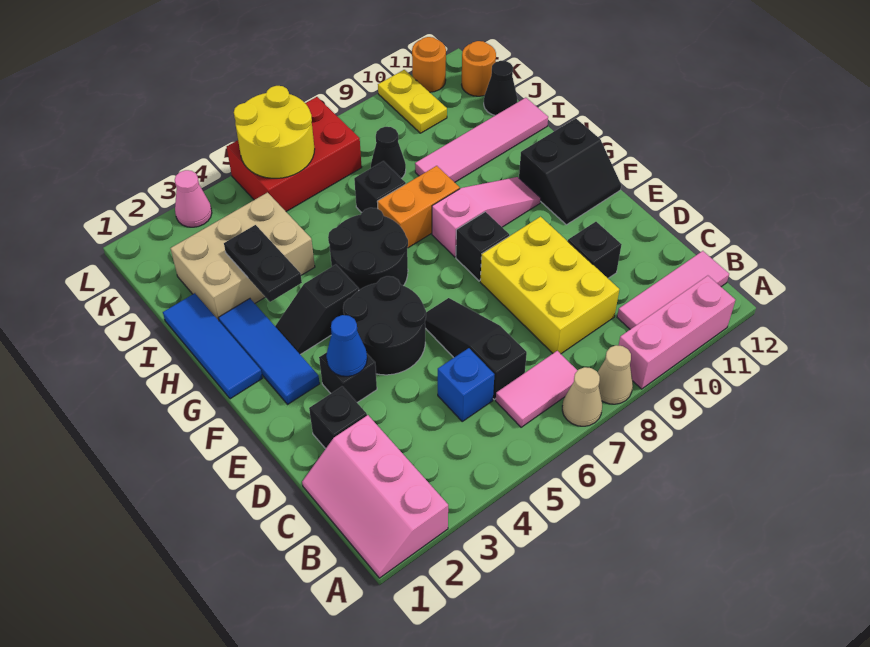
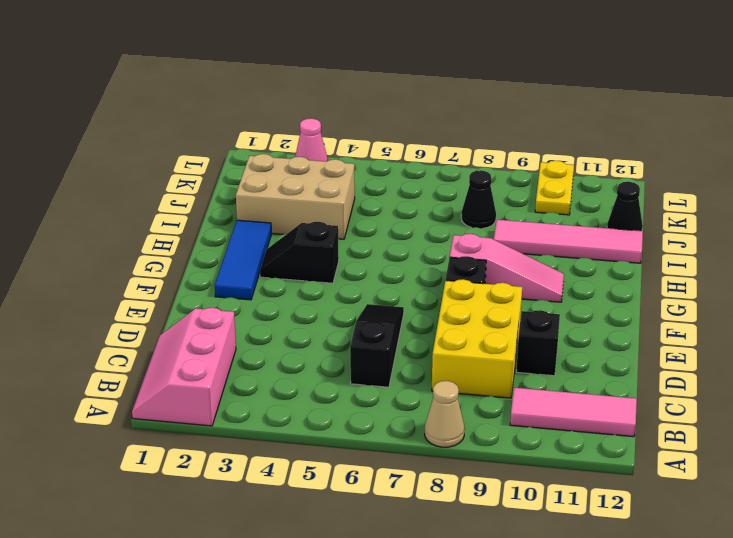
none -> tan 1x1 cone [562,367,602,426]
none -> pink 1x3 brick [618,276,735,389]
none -> pink 1x2 tile [496,351,578,427]
none -> blue 1x1 brick [438,348,494,421]

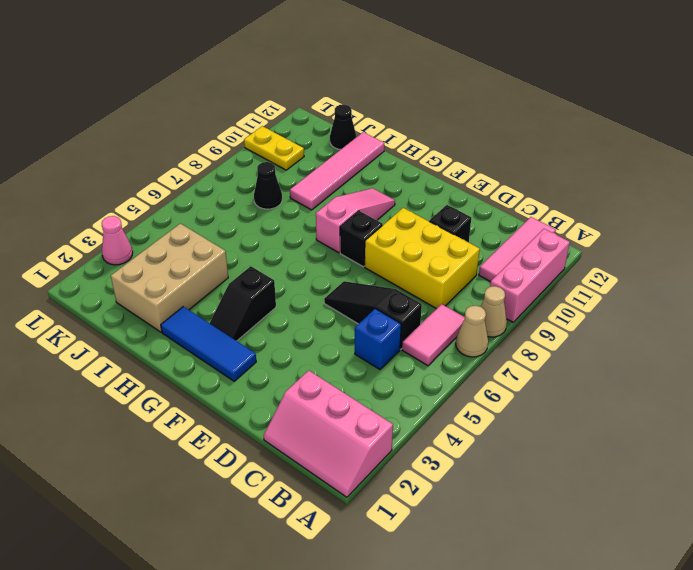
none -> black 1x1 brick [309,386,367,449]
none -> black 1x1 brick [319,352,377,402]
none -> black 2x2 round brick [343,276,426,375]
none -> black 2x2 slope [519,118,621,225]

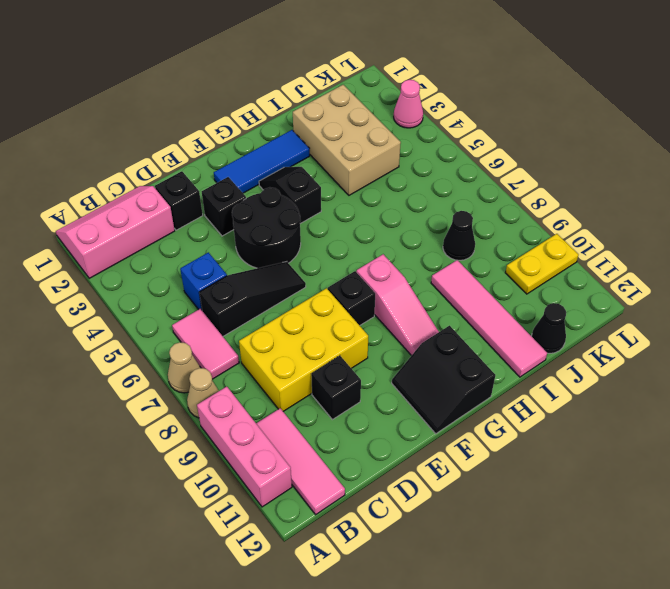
none -> blue 1x3 tile [163,293,262,399]
none -> black 2x2 round brick [328,208,408,290]
none -> orange 1x2 brick [377,166,460,248]
none -> black 1x1 brick [354,161,406,213]

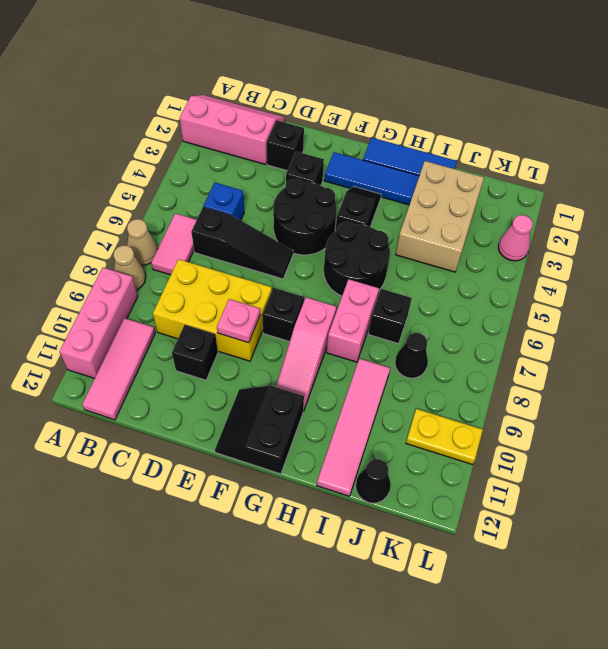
pink 1x1 plate [217,299,260,343] -> none
pink 1x2 brick [327,279,379,362] -> orange 1x2 brick [377,166,460,248]
none -> red 2x3 brick [227,97,362,212]
none -> orange 1x1 round brick [462,41,496,96]
none -> orange 1x1 round brick [412,37,446,92]
none -> blue 1x1 cone [326,315,367,376]

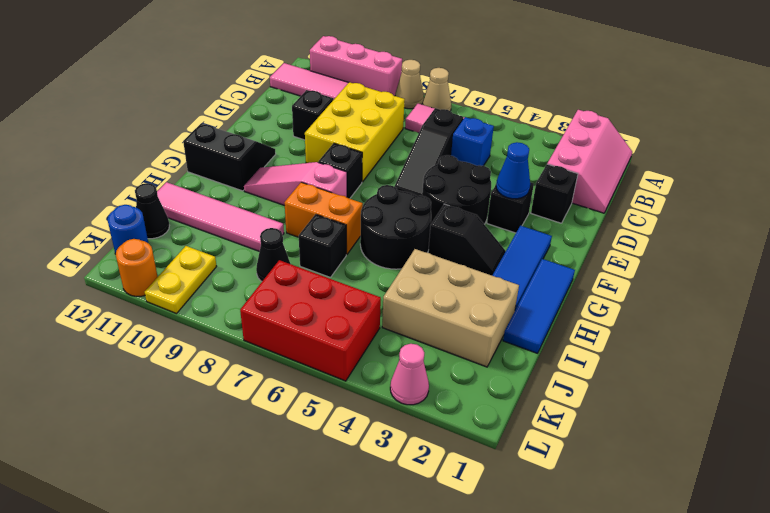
blue 1x1 round brick [107,205,148,254] -> orange 1x1 round brick [462,41,496,96]
none -> black 1x2 plate [224,225,302,302]
none -> yellow 2x2 round brick [234,86,315,178]

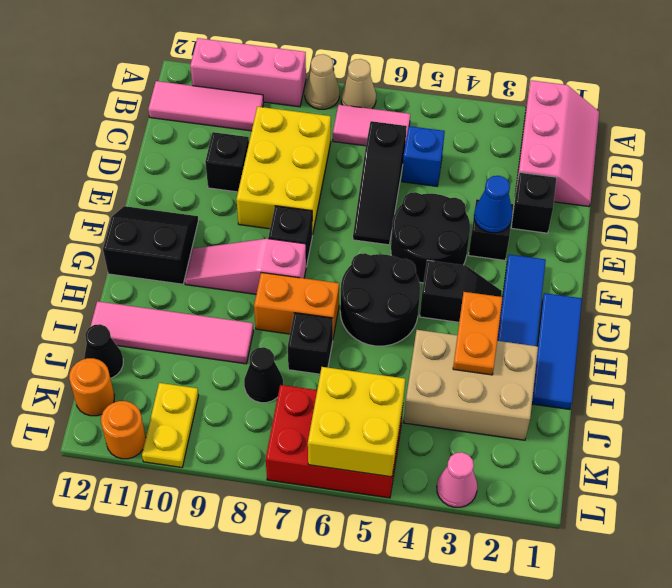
orange 1x2 plate [453,292,503,375] -> black 1x2 plate [224,225,302,302]
yellow 2x2 brick [308,367,405,477] -> yellow 2x2 round brick [234,86,315,178]

